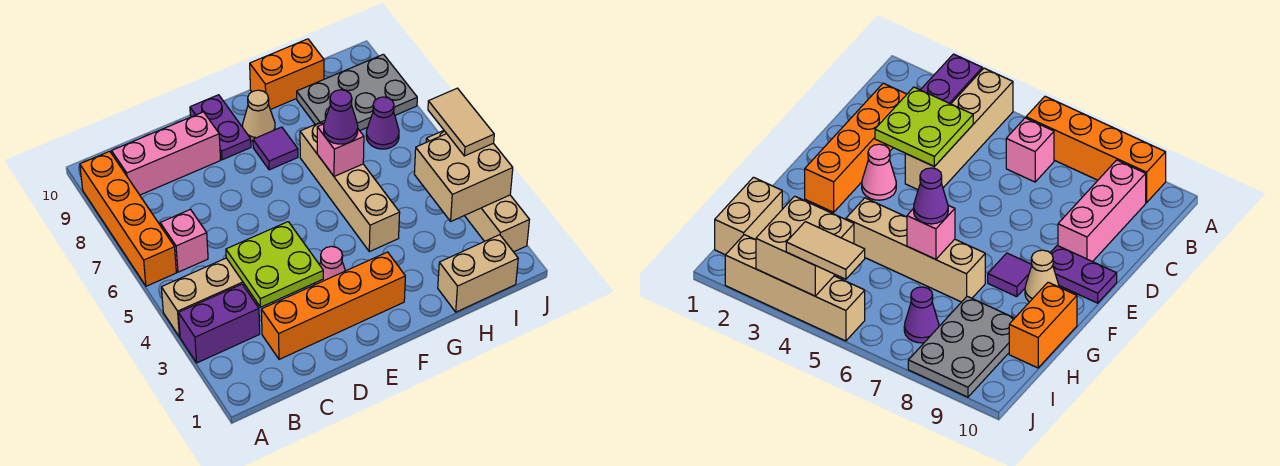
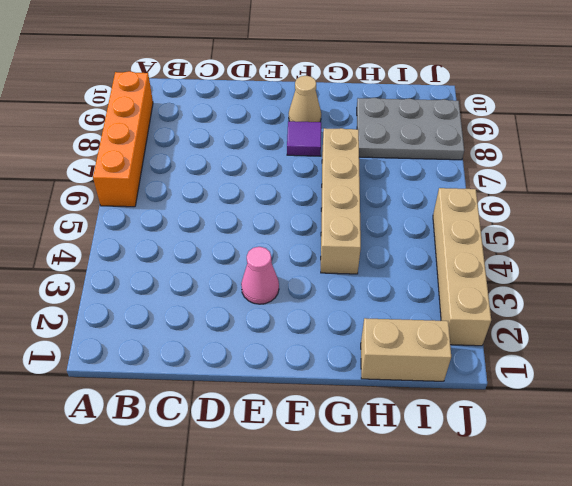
none -> purple 1x2 brick [178,284,260,363]
none -> tan 1x4 brick [161,258,257,337]
none -> pink 1x1 brick [160,210,208,272]

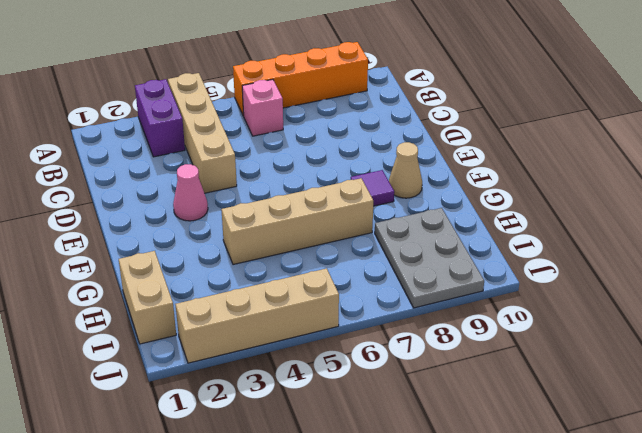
none -> pink 1x3 brick [112,112,220,195]
none -> orange 1x4 brick [261,252,405,359]
none -> purple 1x2 plate [190,95,251,160]

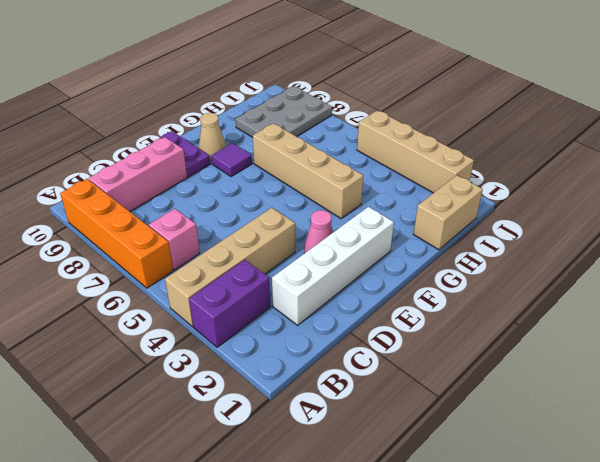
white 1x4 brick [272,207,394,325] -> orange 1x4 brick [261,252,405,359]
none -> orange 1x2 brick [250,39,324,110]
none -> purple 1x1 cone [366,97,399,149]
none -> lime 2x2 plate [226,222,323,307]

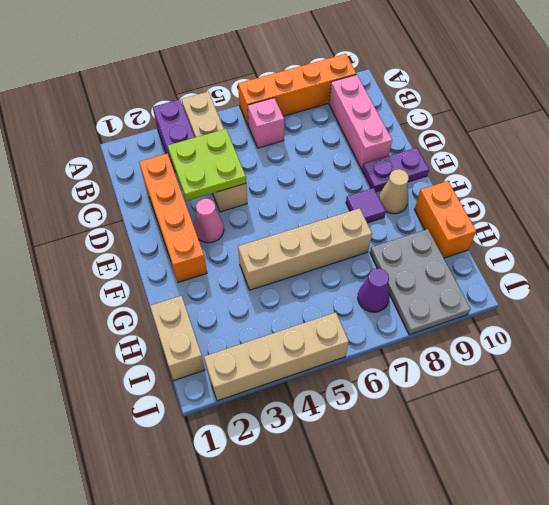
none -> pink 1x1 brick [317,124,364,176]
none -> tan 2x2 brick [414,134,513,221]
none -> purple 1x1 cone [324,90,358,144]

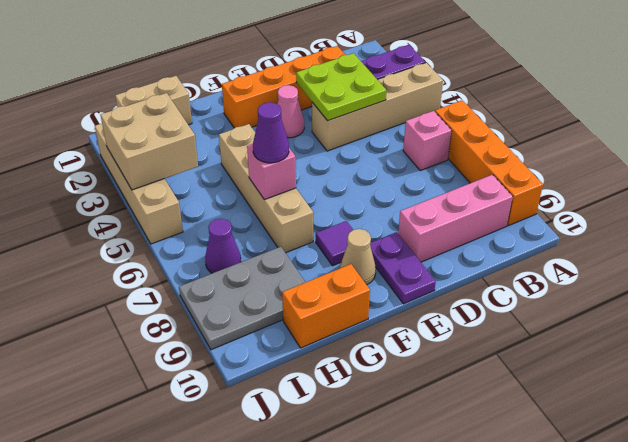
none -> tan 1x2 tile [428,88,494,156]

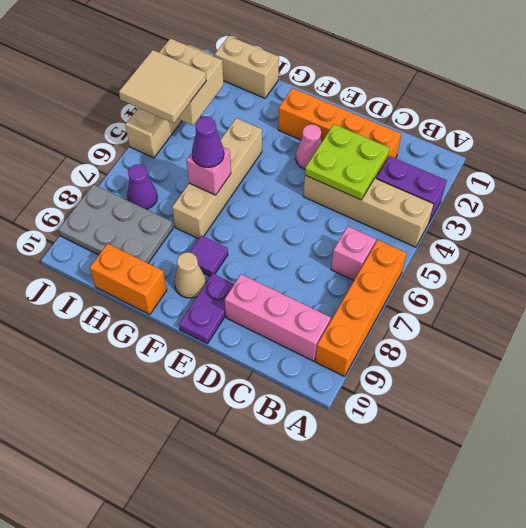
tan 2x2 tile [119,50,206,123] -> tan 1x2 tile [428,88,494,156]

